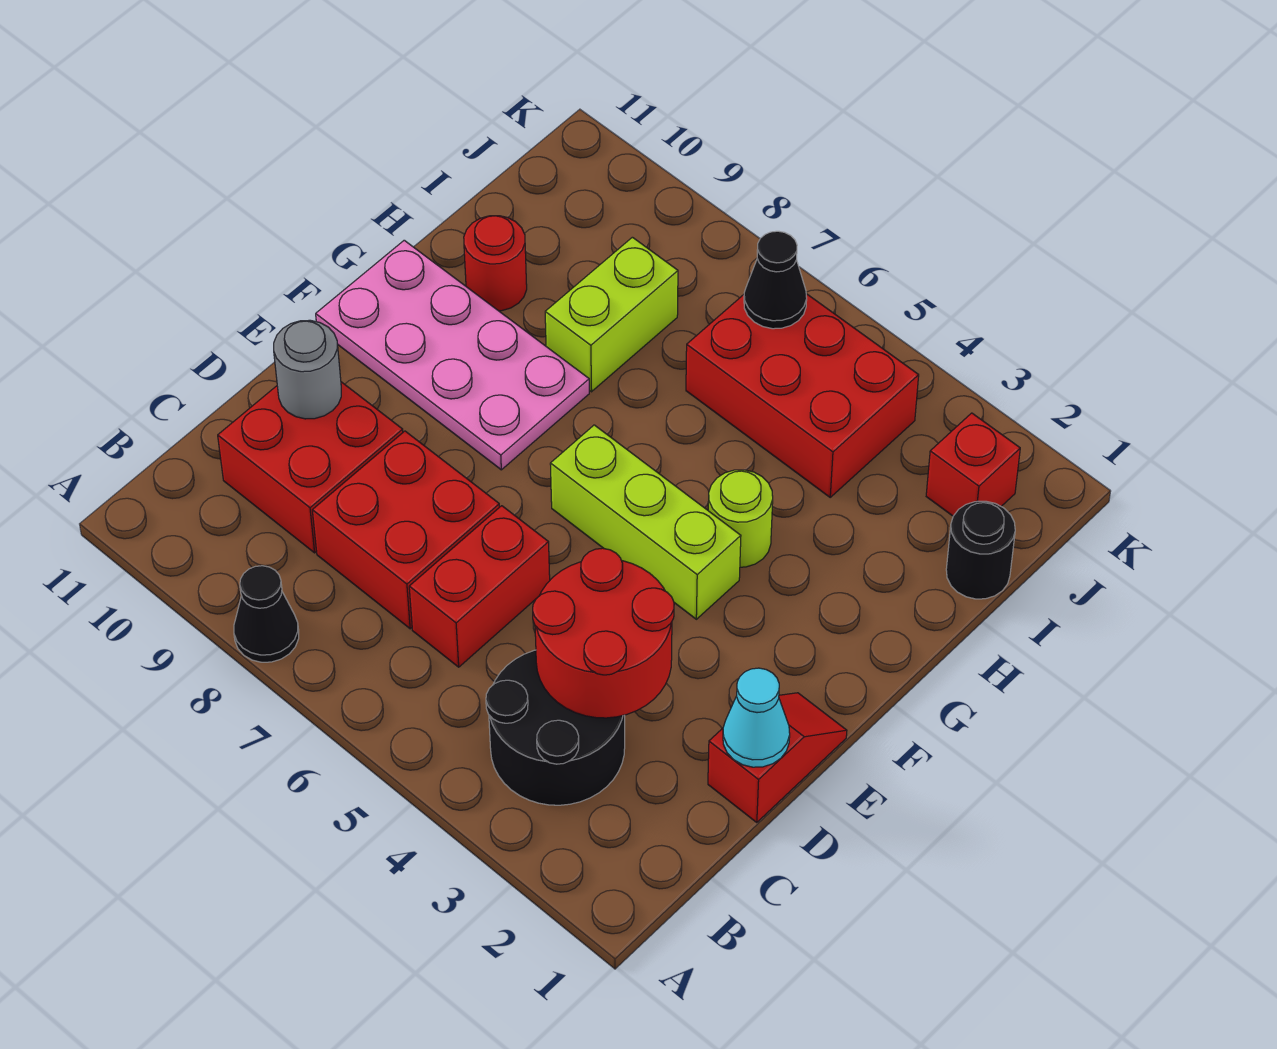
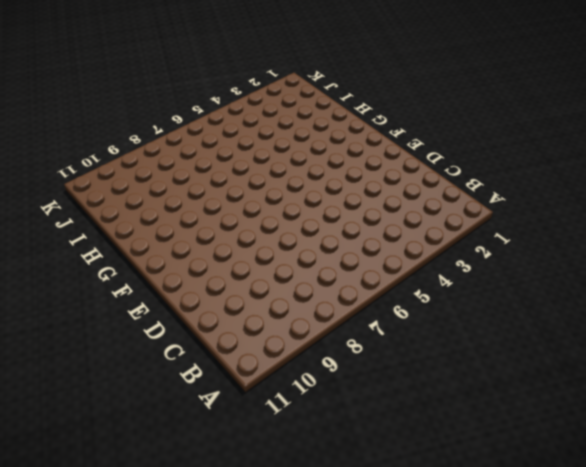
none -> black 1x1 cone [234,566,299,662]
none -> black 2x2 round brick [486,650,625,805]
none -> red 1x2 brick [409,506,550,667]

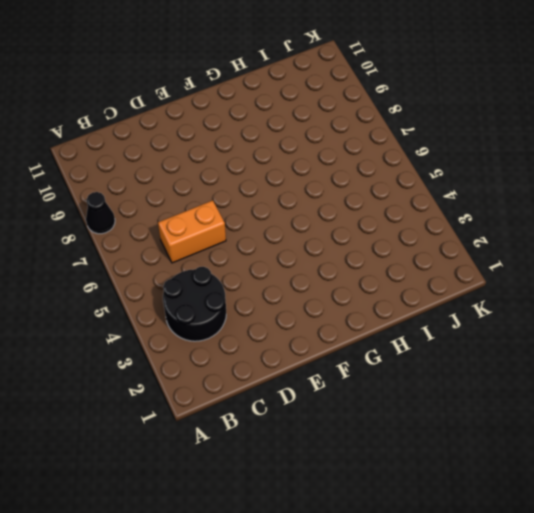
orange 1x2 brick [158,200,226,263] -> red 1x2 brick [409,506,550,667]
none -> red 2x2 brick [312,431,499,629]
none -> red 2x2 brick [218,382,403,553]
none -> red 1x2 slope [708,693,847,823]

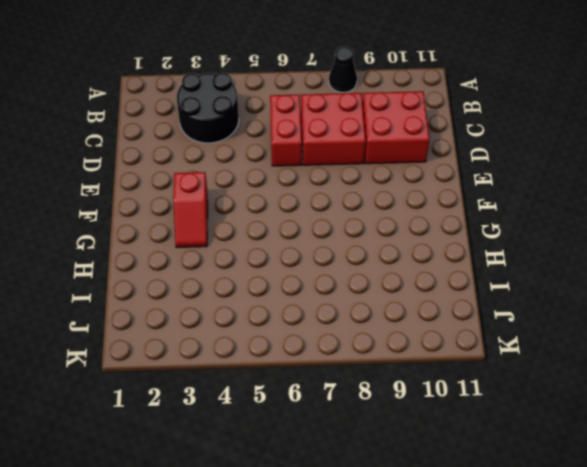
red 1x2 slope [173,172,208,248] -> red 1x2 slope moved to [708,693,847,823]
none -> lime 1x3 brick [550,425,741,619]
none -> pink 2x4 plate [316,240,589,470]
none -> lime 1x1 round brick [708,470,773,567]

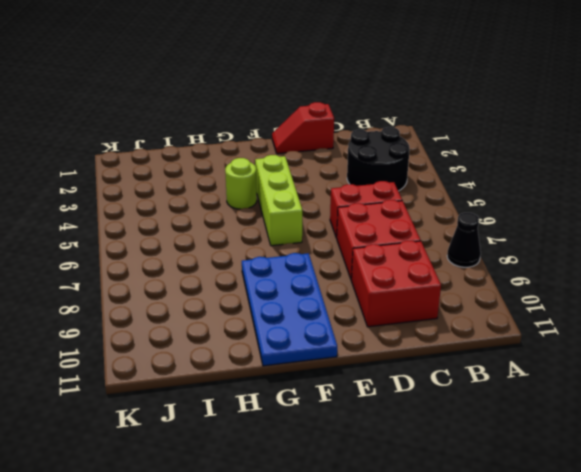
blue 2x4 plate [242,253,337,366] -> pink 2x4 plate [316,240,589,470]
none -> lime 1x2 brick [545,237,678,392]
none -> red 1x1 round brick [464,216,527,311]
none -> black 1x1 round brick [946,501,1015,599]

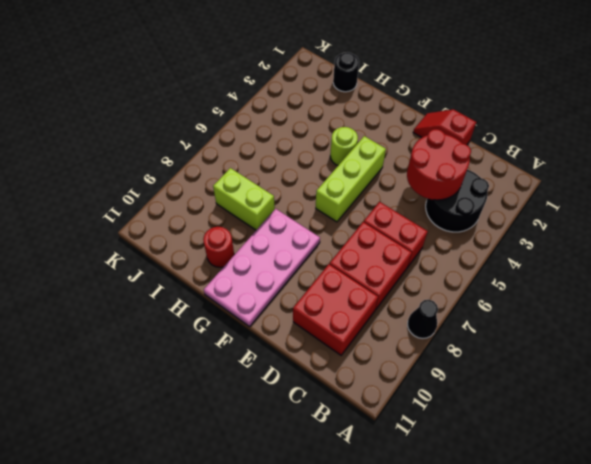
none -> red 2x3 brick [686,294,919,497]
none -> red 1x1 brick [926,413,1020,516]
none -> cyan 1x1 cone [723,668,790,767]

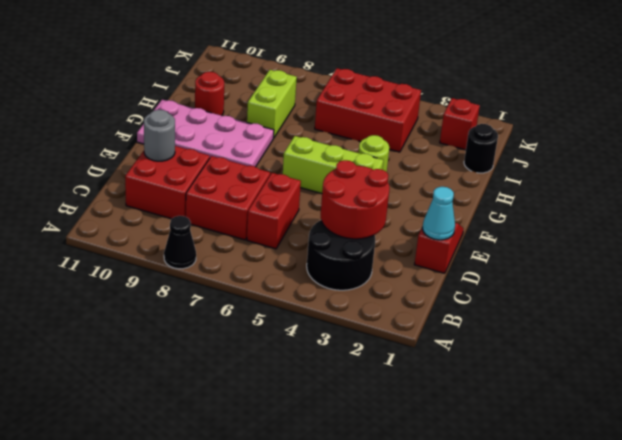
none -> black 1x1 cone [744,231,807,329]

